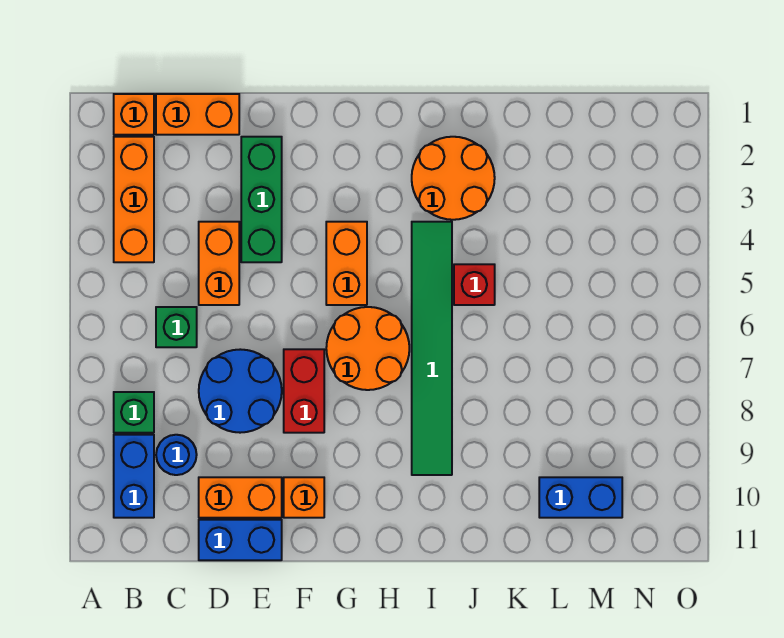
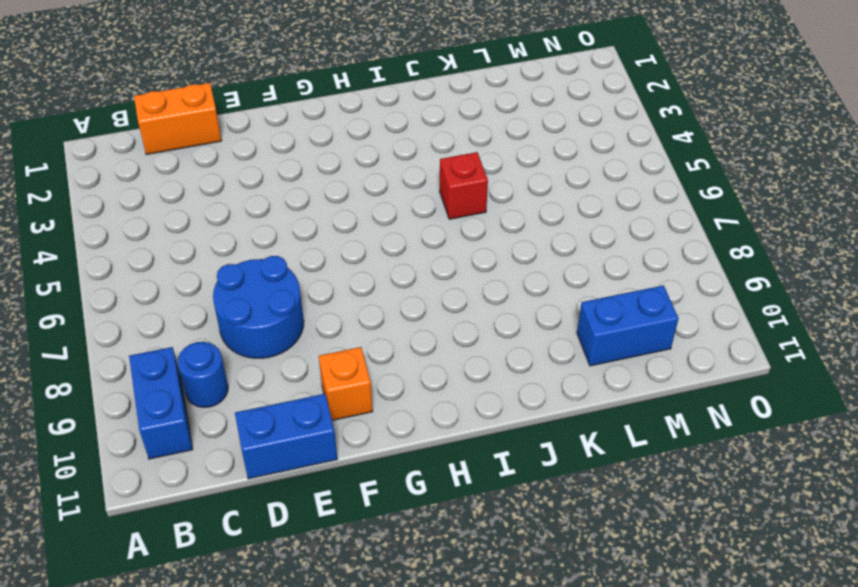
none -> orange 1x1 brick [114,94,154,135]
none -> orange 1x3 brick [114,137,154,262]
none -> green 1x1 brick [114,392,154,433]

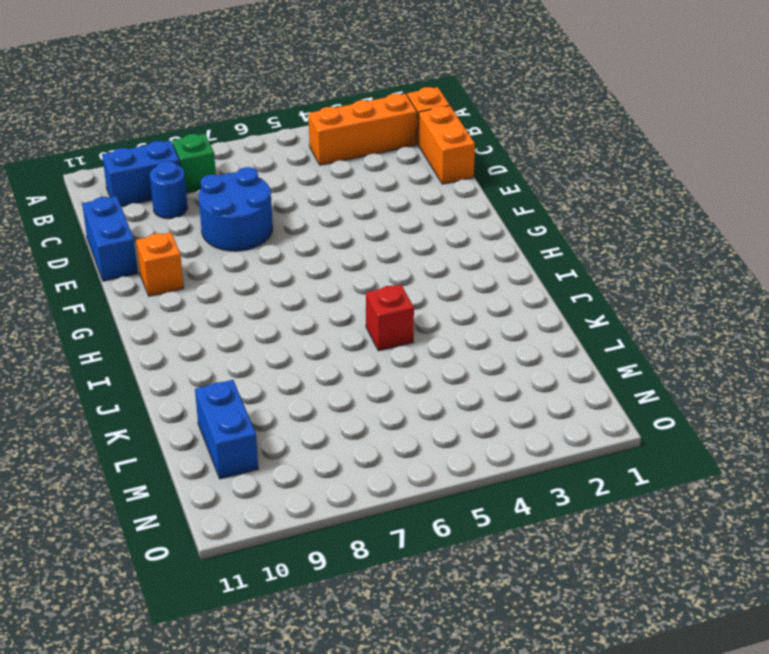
none -> green 1x1 brick [156,307,197,347]
none -> orange 1x2 brick [199,222,239,305]
none -> orange 1x2 brick [199,477,282,518]

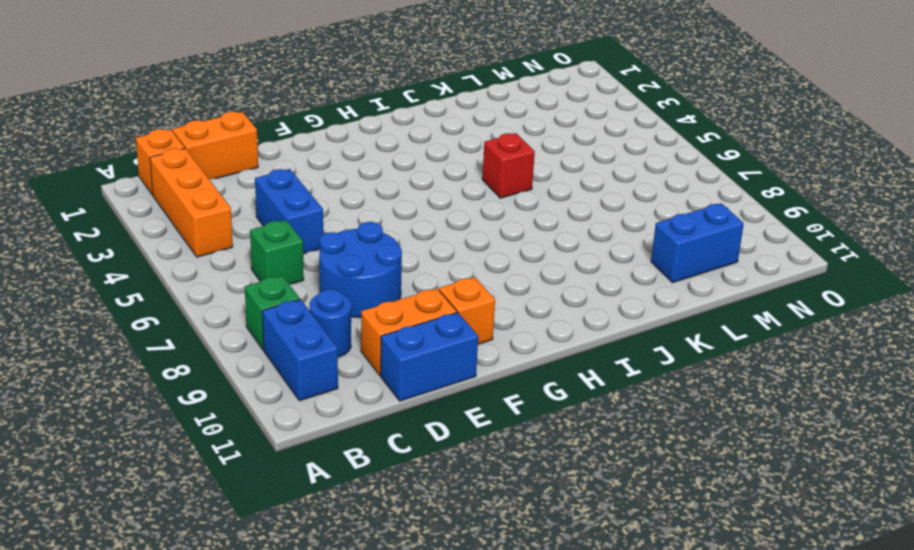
blue 1x2 brick [255,169,323,254] -> orange 1x2 brick [199,222,239,305]
none -> green 1x3 brick [241,137,282,262]
none -> red 1x2 brick [284,349,324,433]
none -> orange 1x2 brick [326,222,367,305]

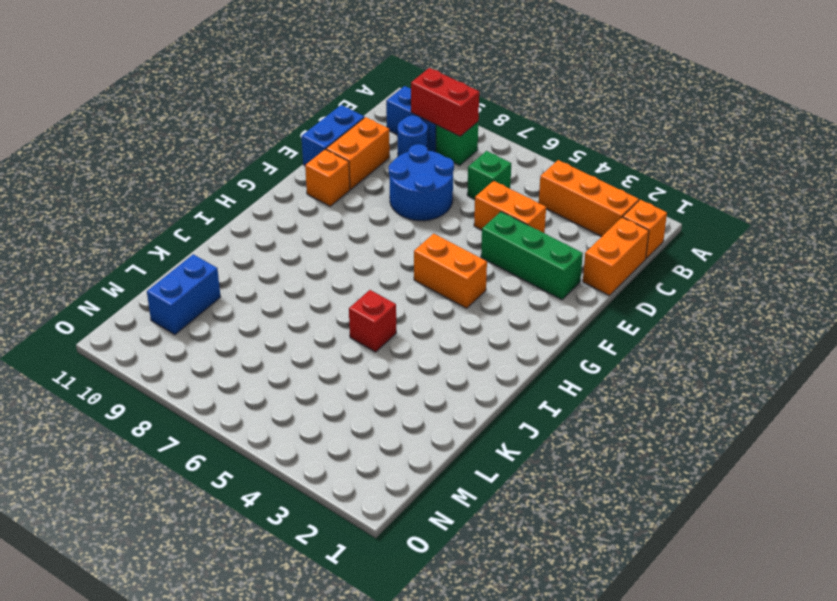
red 1x2 brick [411,68,479,136] -> red 1x2 brick moved to [284,349,324,433]
none -> orange 2x2 round brick [326,307,409,390]
none -> orange 2x2 round brick [412,137,495,220]
none -> green 1x6 tile [412,222,452,475]

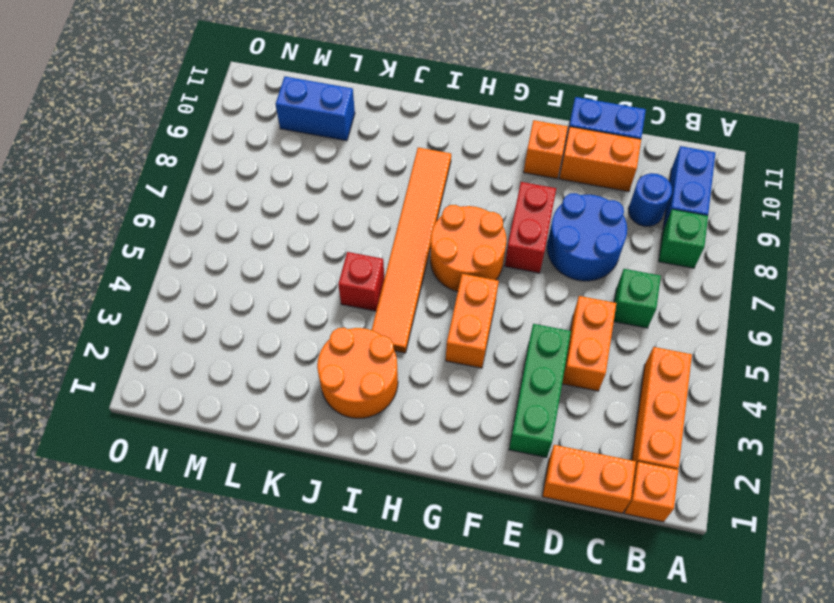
orange 1x6 tile [372,148,451,353] -> green 1x6 tile [412,222,452,475]

